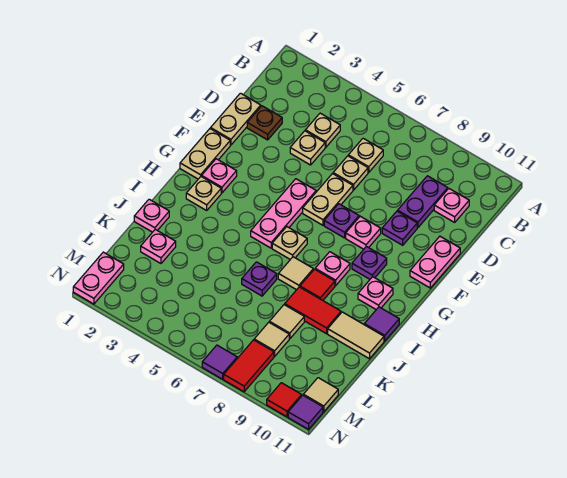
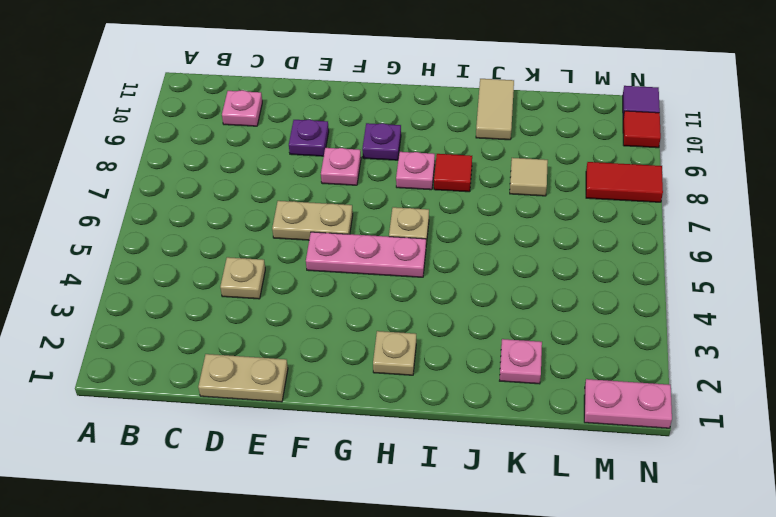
none -> tan 1x1 plate [305,113,340,147]
none -> tan 1x1 plate [348,138,383,172]
none -> purple 1x2 plate [398,176,448,228]
none -> brown 1x1 plate [247,106,282,140]

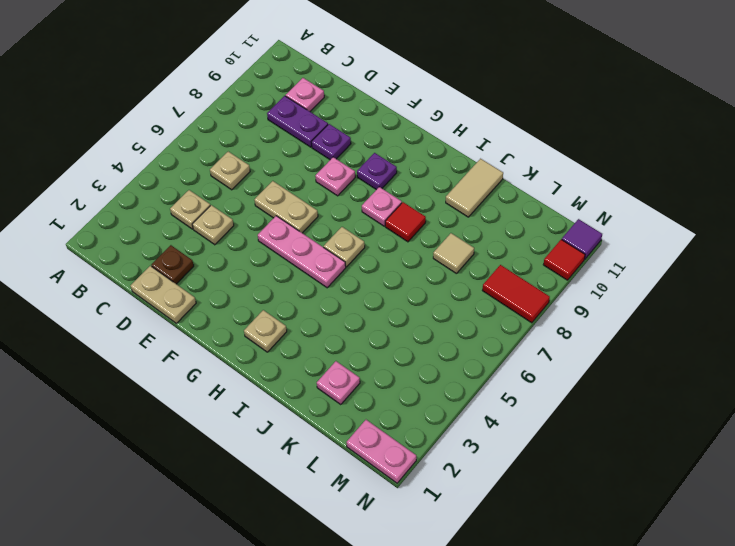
none -> tan 1x1 plate [333,156,368,190]
none -> pink 1x2 plate [410,236,460,288]
none -> tan 1x2 plate [180,129,230,179]
none -> purple 1x1 plate [324,204,359,238]

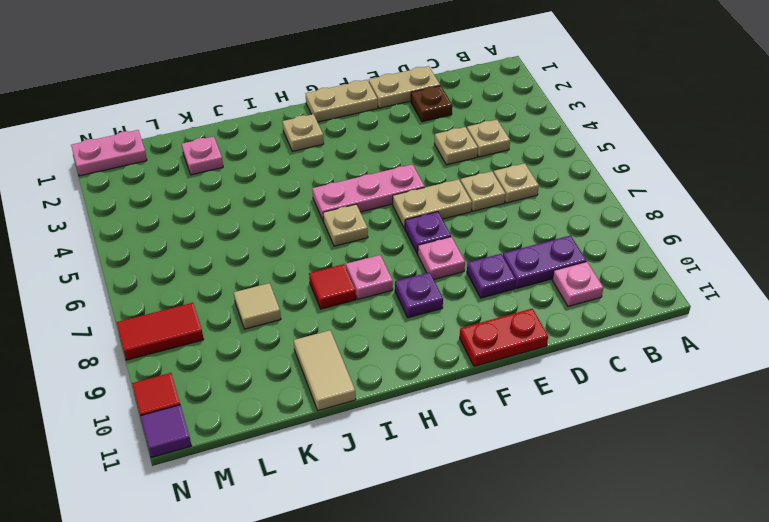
red 1x2 plate [460,309,548,366] -> pink 1x2 plate [410,236,460,288]
none -> pink 1x1 plate [202,159,237,193]
none -> pink 1x1 plate [358,277,393,309]
none -> tan 1x1 tile [278,257,313,290]
none -> purple 1x1 tile [364,307,399,341]

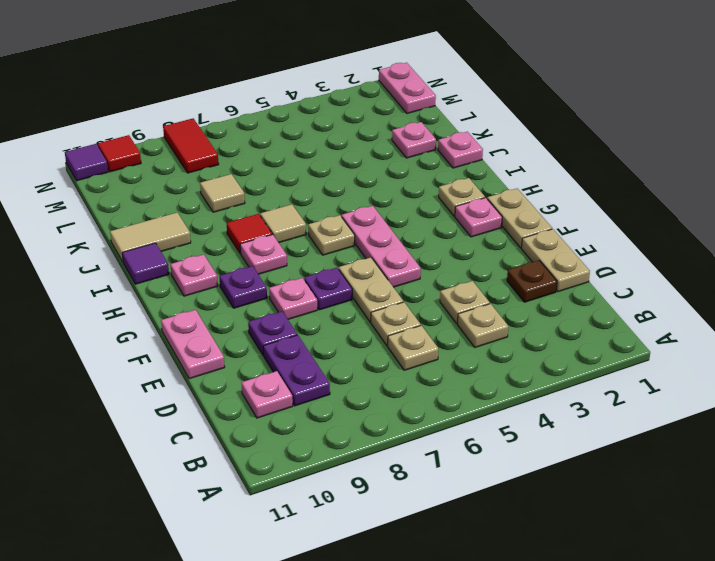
none -> purple 1x1 plate [242,262,277,296]
none -> red 1x2 tile [285,287,341,334]
none -> tan 1x1 tile [254,322,289,356]
none -> tan 1x1 tile [303,378,338,412]

